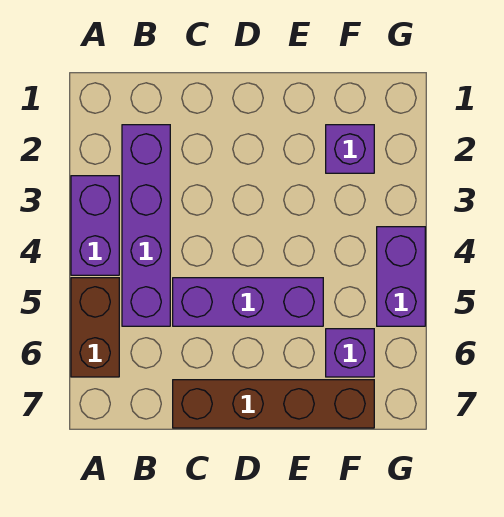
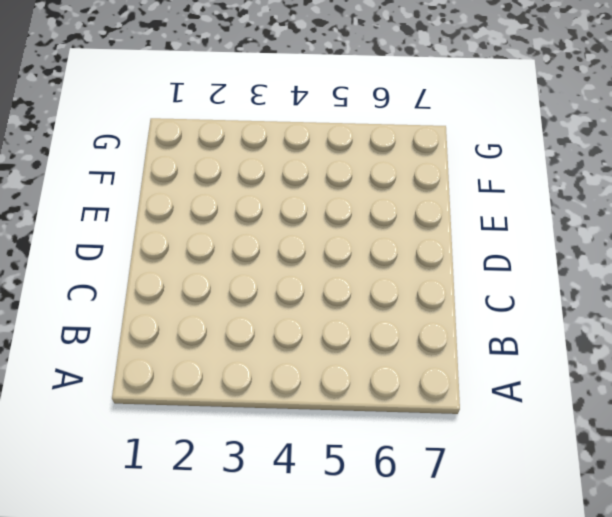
none -> purple 1x2 brick [71,176,119,275]
none -> brown 1x2 brick [71,278,119,377]

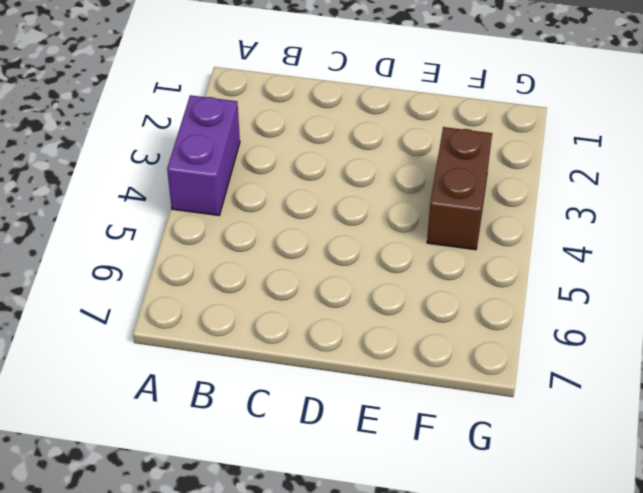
brown 1x2 brick [427,127,492,250] -> brown 1x2 brick moved to [71,278,119,377]
none -> purple 1x4 brick [122,125,170,326]
none -> purple 1x3 brick [173,278,323,326]

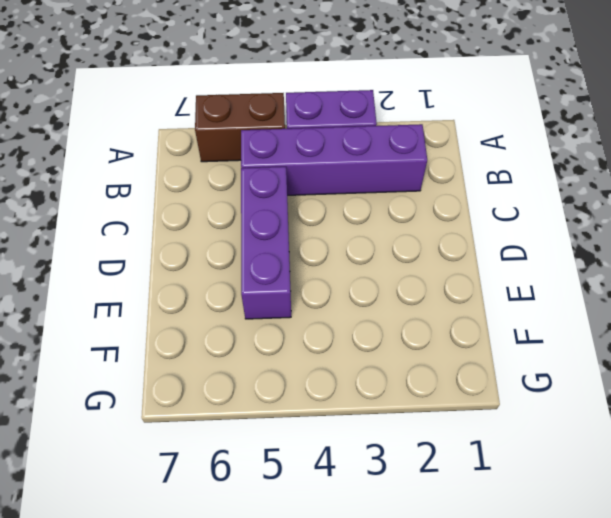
none -> brown 1x4 brick [173,380,374,428]
none -> purple 1x1 brick [326,125,374,173]

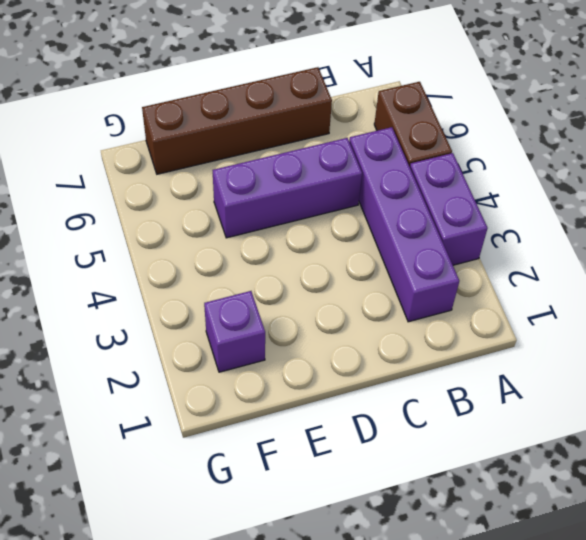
none -> purple 1x1 brick [326,329,374,377]
none -> purple 1x2 brick [377,227,425,326]

